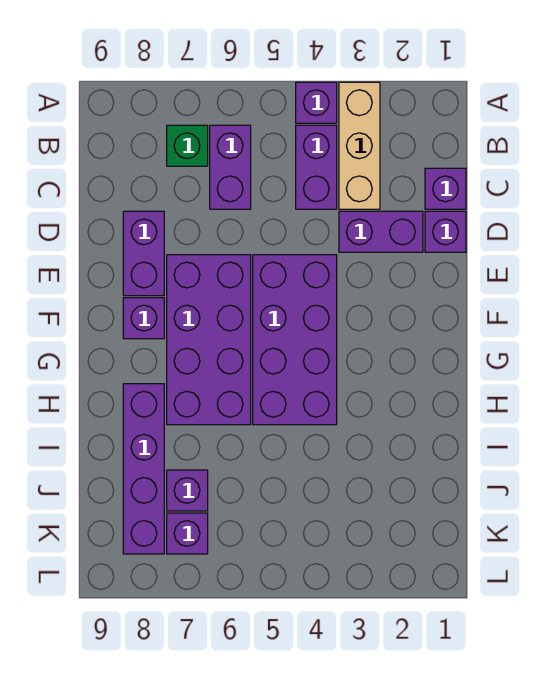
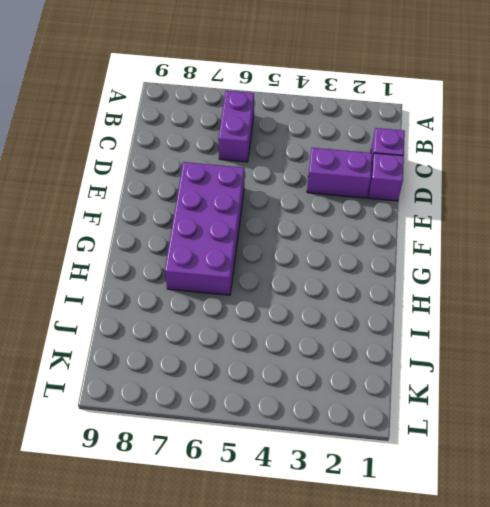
none -> tan 1x3 brick [339,82,380,209]
none -> purple 1x1 brick [296,82,337,123]
none -> purple 1x2 brick [296,125,337,209]

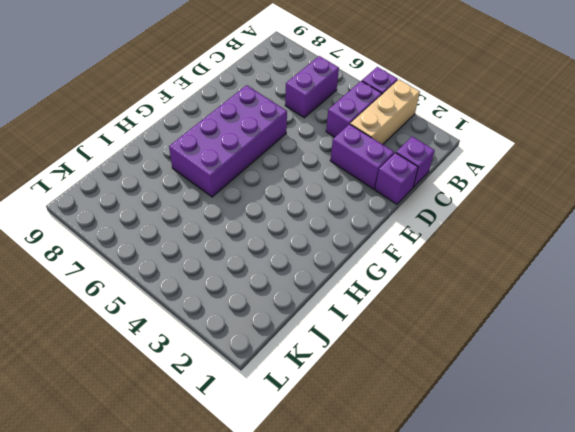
none -> green 1x1 brick [167,125,208,166]
none -> purple 1x2 brick [123,211,164,296]
none -> purple 2x4 brick [253,255,337,425]

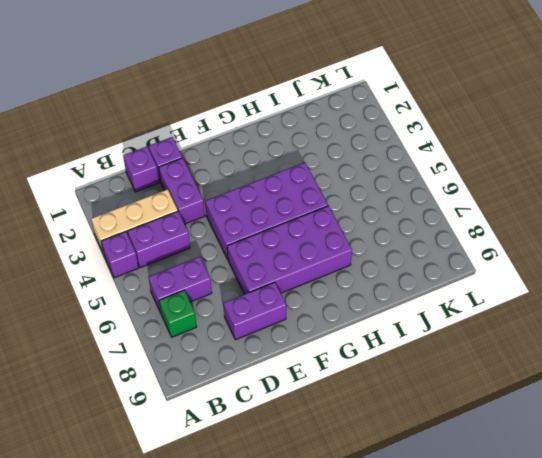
none -> purple 1x1 brick [123,298,164,339]
none -> purple 1x4 brick [123,384,164,554]
none -> purple 1x1 brick [167,470,208,511]

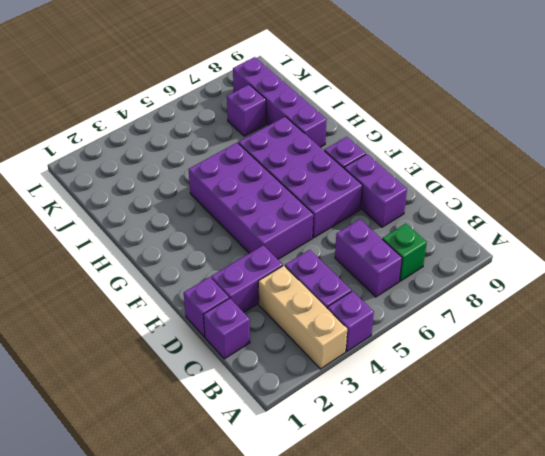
none -> purple 1x1 brick [167,513,208,554]

